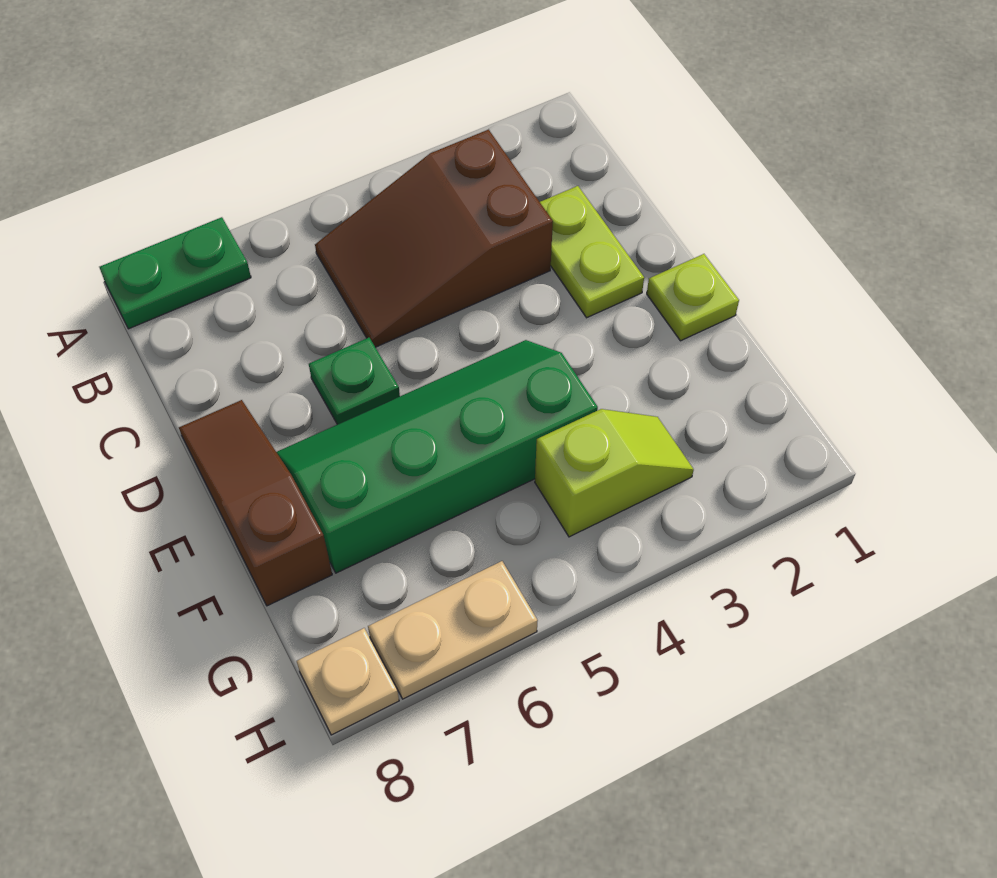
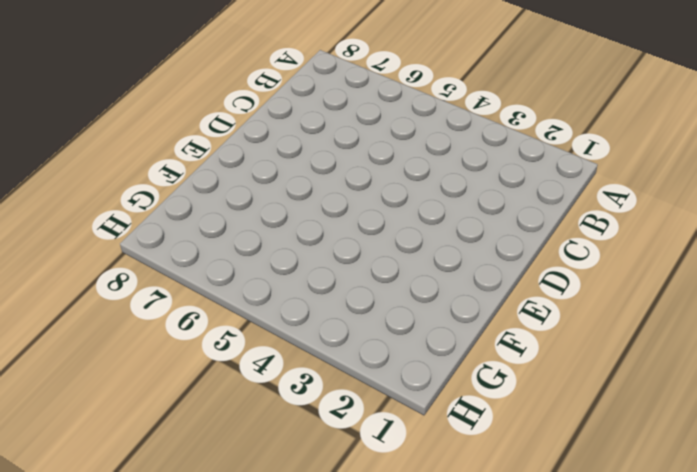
none -> green 1x2 plate [99,217,251,329]
none -> brown 2x3 slope [315,130,553,347]

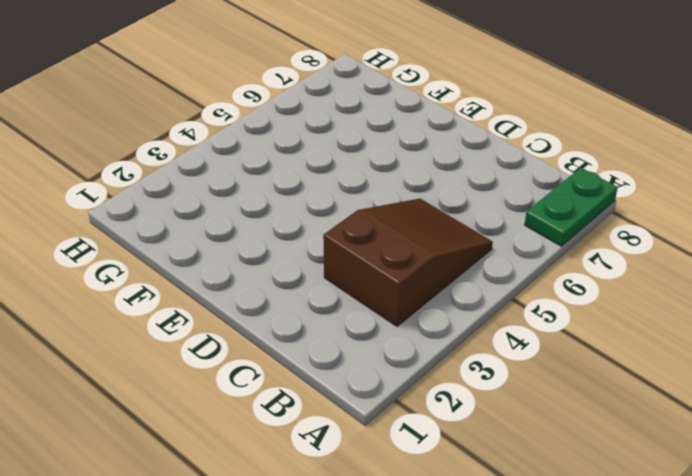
none -> lime 1x2 plate [540,186,644,318]
none -> green 1x1 plate [309,338,400,424]

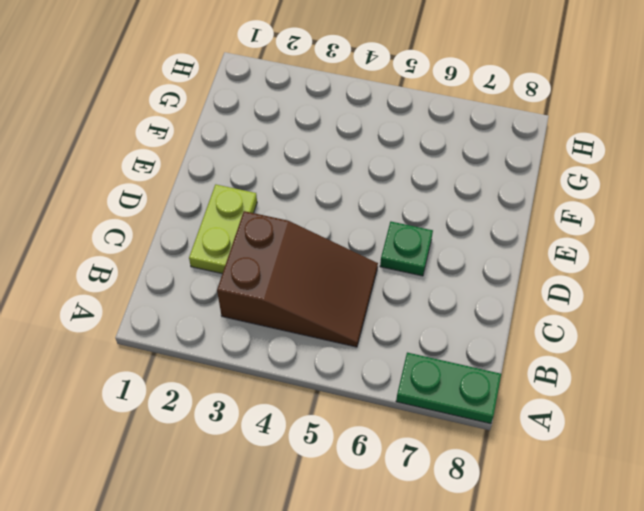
none -> brown 1x3 slope [179,400,332,606]
none -> lime 1x1 plate [647,254,739,341]

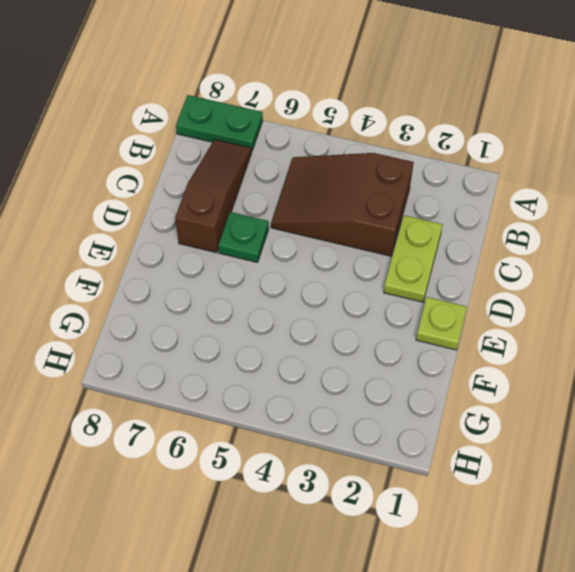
brown 1x3 slope [175,140,252,253] -> brown 1x3 slope moved to [179,400,332,606]
none -> green 2x4 slope [277,340,598,573]
none -> lime 1x2 slope [535,409,694,537]

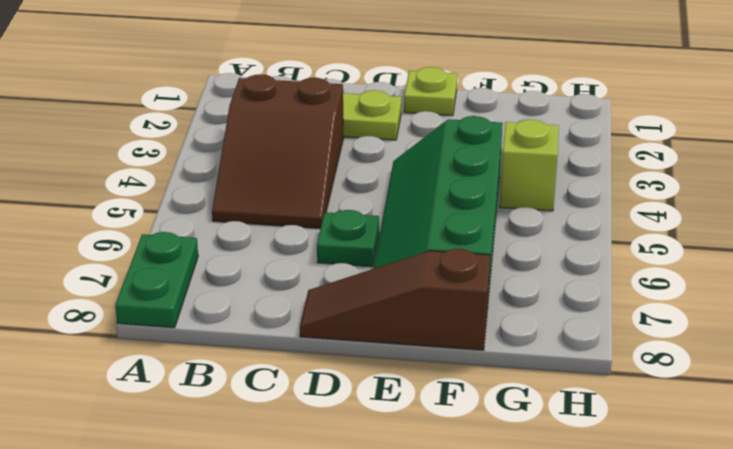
none -> tan 1x2 plate [368,561,538,699]
none -> tan 1x1 plate [297,628,399,735]

